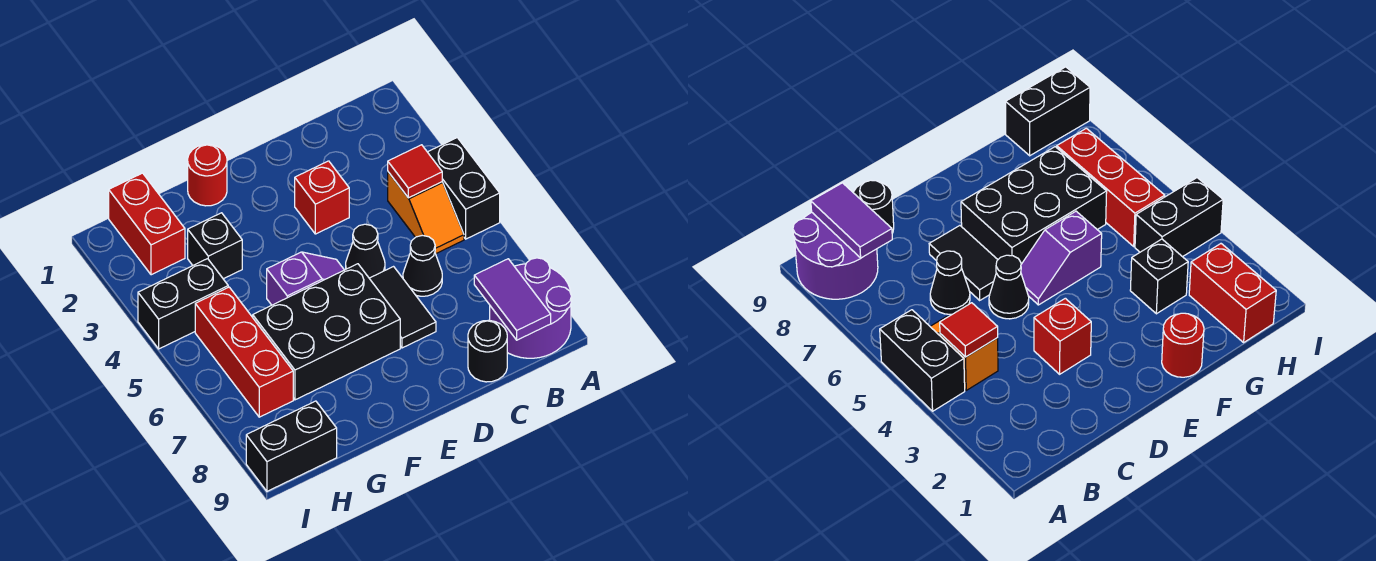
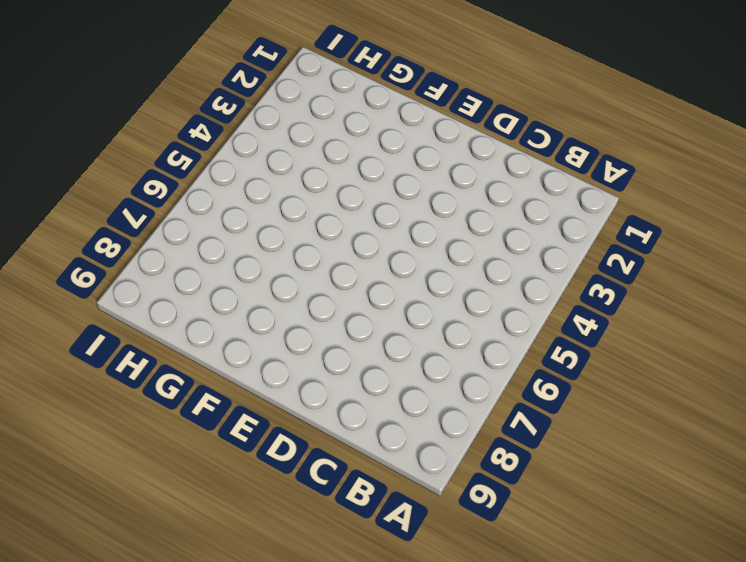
none -> black 1x2 brick [428,138,500,239]
none -> purple 2x2 round brick [490,258,572,358]
none -> orange 1x2 slope [388,172,464,254]

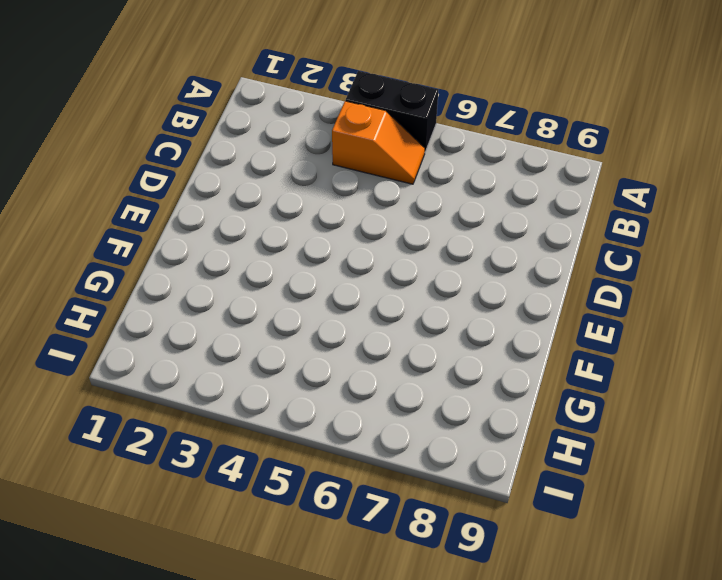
none -> purple 2x2 round brick [490,258,572,358]
none -> black 1x1 cone [403,235,442,296]
none -> black 1x1 round brick [468,320,507,382]

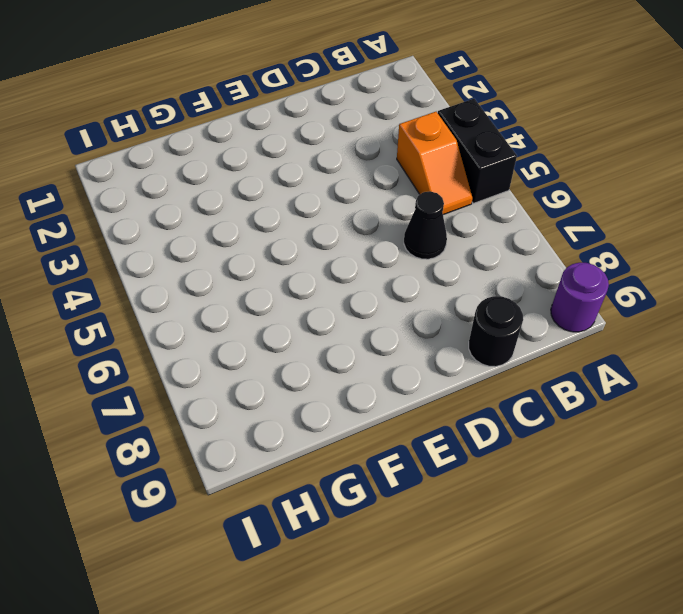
purple 1x1 round brick [551,263,609,332] -> purple 2x2 round brick [490,258,572,358]
none -> red 1x1 brick [295,161,349,234]
none -> black 1x1 cone [346,224,385,278]
none -> black 1x2 tile [369,267,436,348]

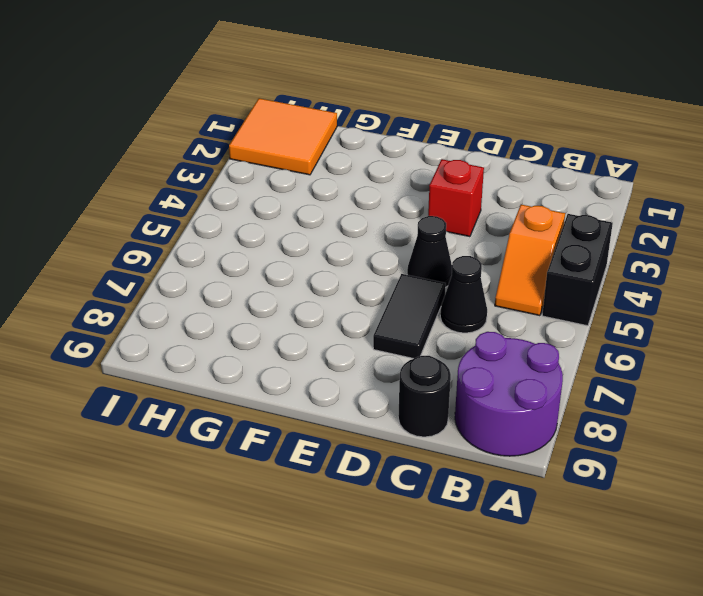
orange 2x2 tile [229,98,337,175] -> red 1x2 brick [109,173,185,275]
none -> purple 1x2 slope [267,252,344,305]
none -> black 2x3 brick [253,264,400,400]
none -> red 1x1 round brick [188,144,227,206]

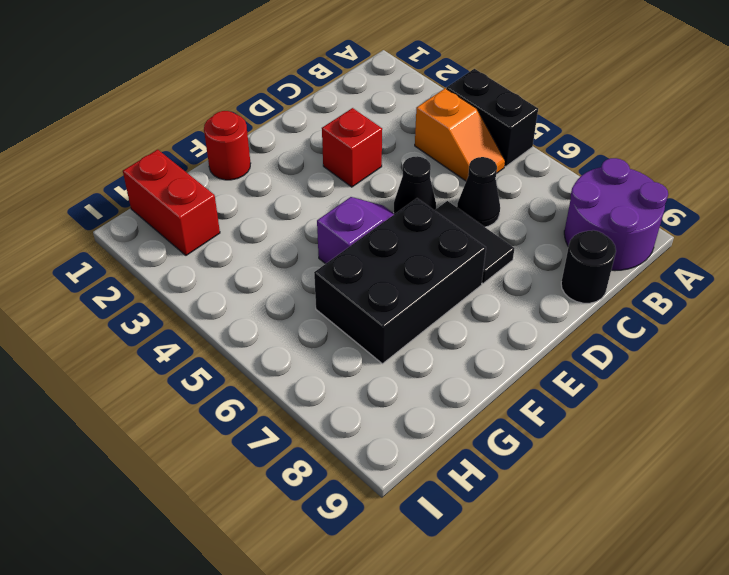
none -> black 1x1 brick [188,213,242,279]
none -> black 1x2 brick [138,259,228,349]
none -> red 1x3 brick [195,287,293,417]

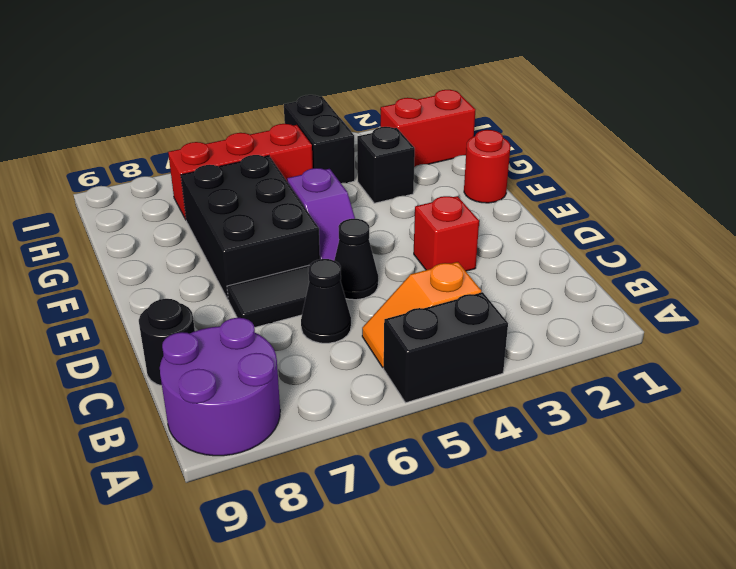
none -> black 1x2 brick [246,401,337,491]
none -> red 1x1 tile [388,145,442,198]
none -> purple 1x2 tile [474,259,551,340]

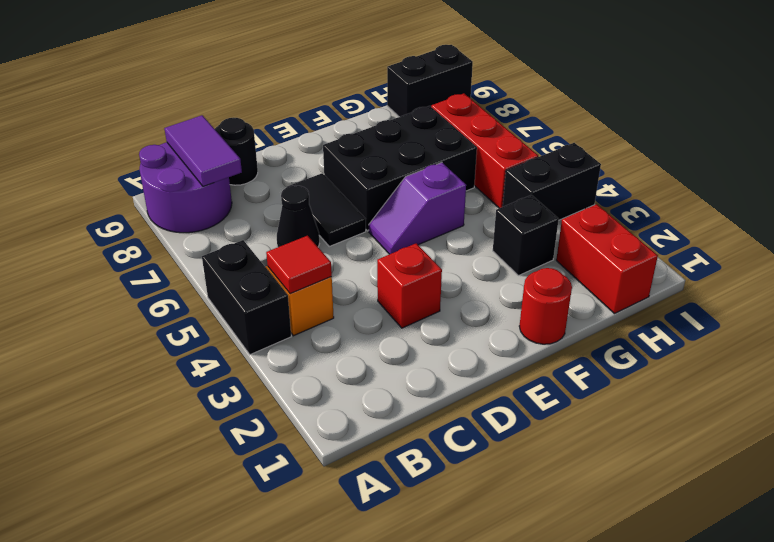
none -> black 1x1 cone [346,224,385,278]

